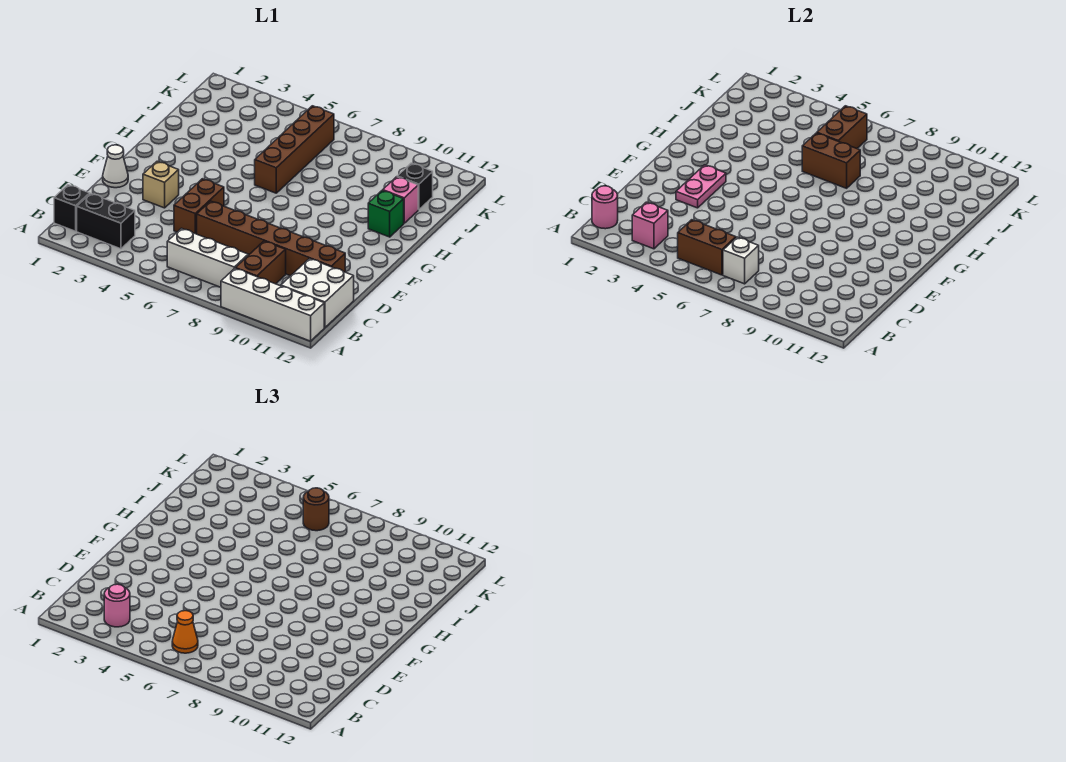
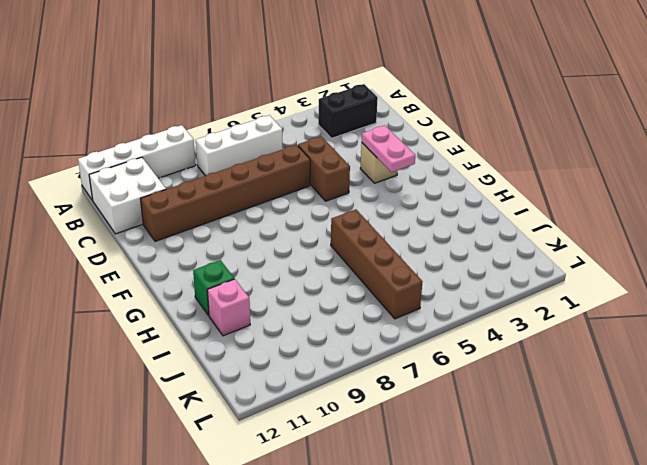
none -> black 1x1 brick [54,185,89,231]
none -> brown 1x2 brick [236,241,286,284]
none -> white 1x1 cone [103,145,128,188]

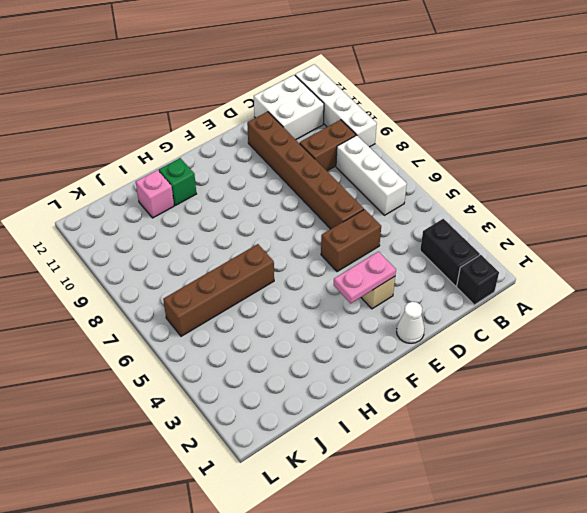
none -> black 1x1 brick [397,163,433,210]
none -> pink 1x1 round brick [592,186,618,229]
none -> pink 1x1 brick [632,202,668,249]

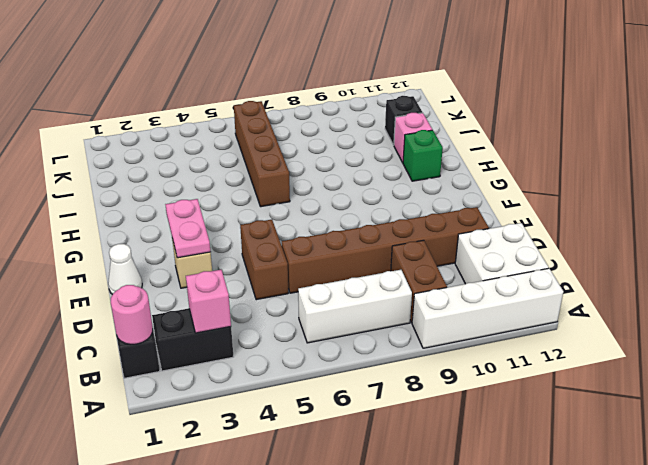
none -> brown 1x2 brick [678,220,736,275]
none -> white 1x1 brick [723,237,759,284]
none -> brown 1x2 brick [802,133,860,188]

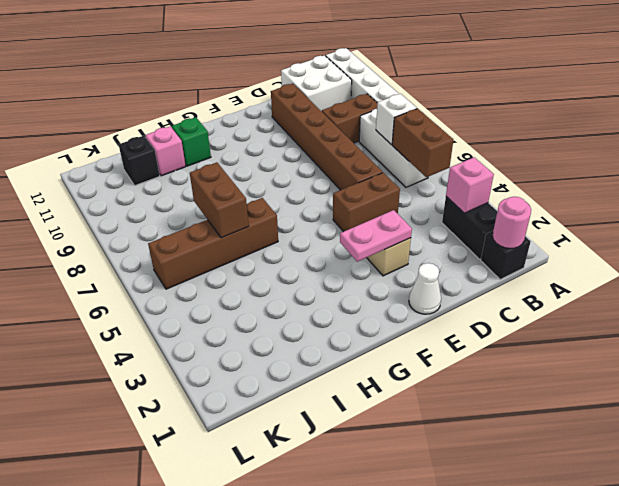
none -> brown 1x2 brick [817,106,867,148]
none -> pink 1x1 round brick [104,584,130,627]
none -> orange 1x1 cone [172,611,198,653]

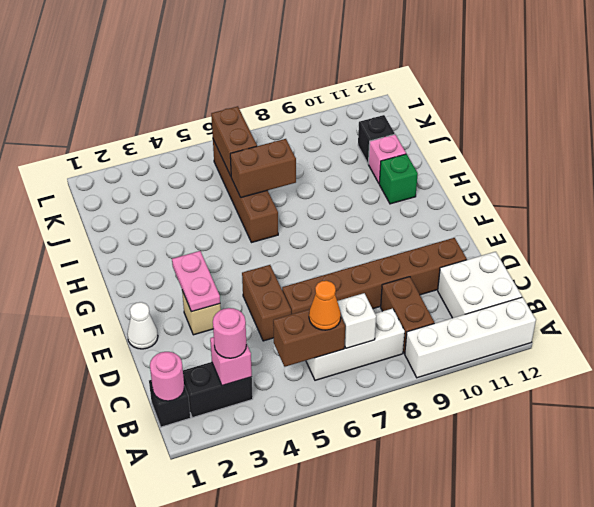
none -> brown 1x1 round brick [303,488,329,531]

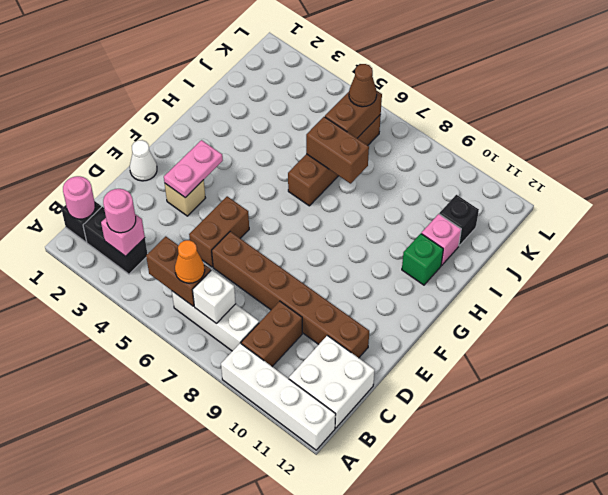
brown 1x1 cone [349,64,377,107] -> brown 1x1 round brick [303,488,329,531]

